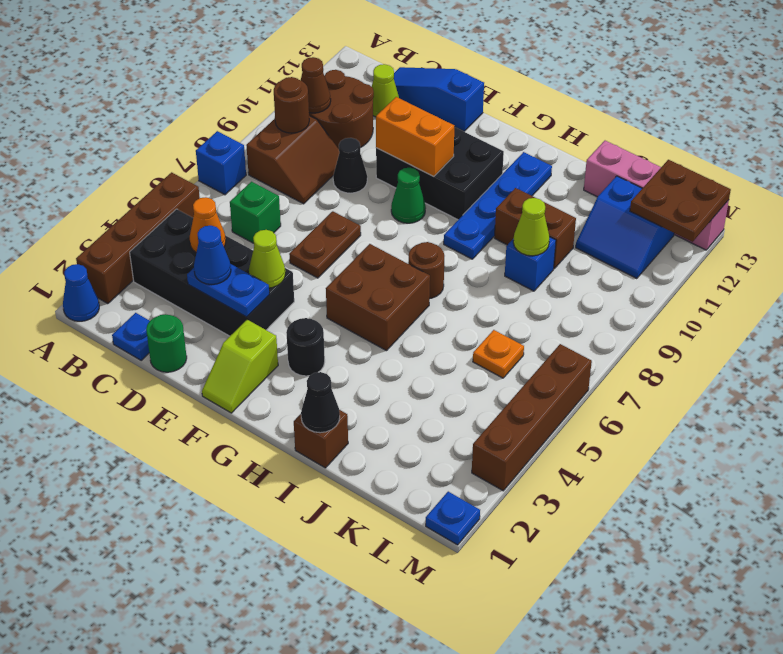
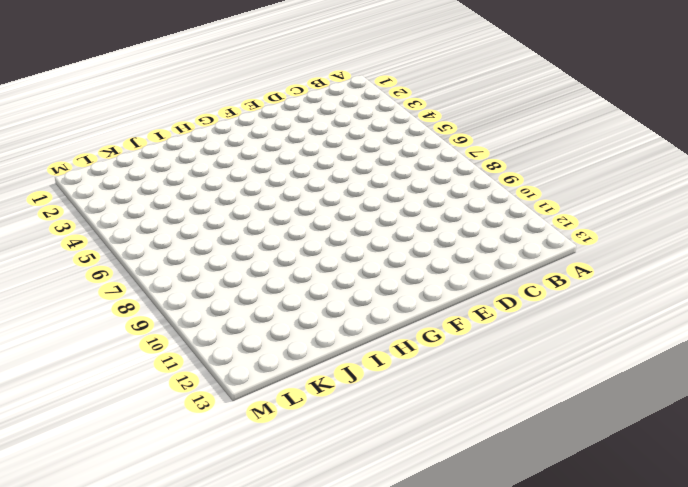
none -> blue 1x1 cone [63,264,99,321]
none -> brown 1x4 brick [76,172,200,304]
none -> blue 1x1 brick [196,131,246,195]
none -> black 2x4 brick [130,209,294,336]

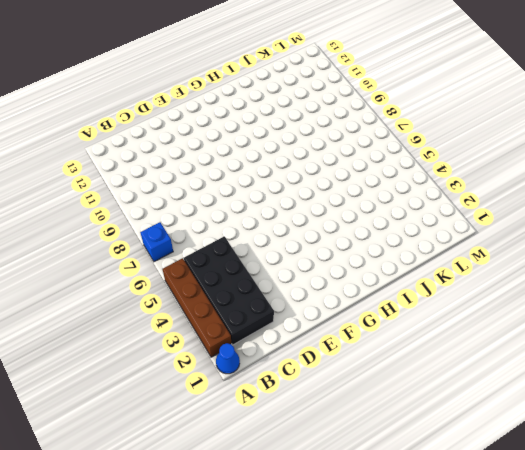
black 2x4 brick [184,236,274,345] -> black 2x4 brick turned to [130,209,294,336]
none -> brown 2x2 slope [246,116,339,204]
none -> brown 2x2 round brick [309,70,374,149]
none -> blue 1x1 plate [112,313,150,360]
none -> green 1x1 brick [230,182,281,243]

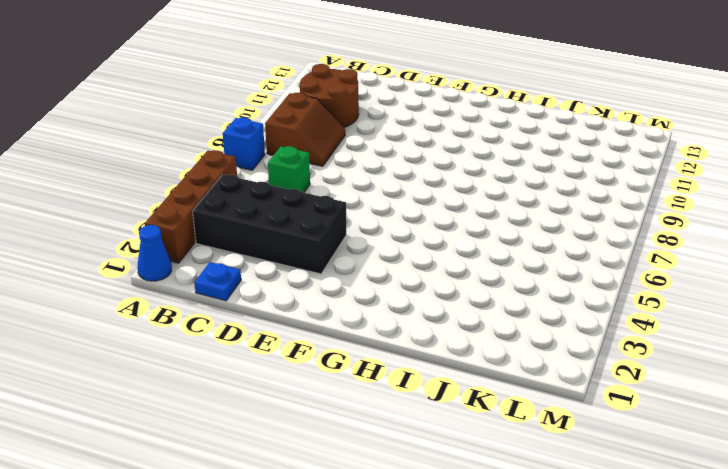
none -> lime 1x1 cone [372,64,399,117]
none -> blue 1x3 slope [394,67,484,131]
none -> green 1x1 round brick [146,314,187,372]
none -> black 1x1 cone [333,138,367,193]

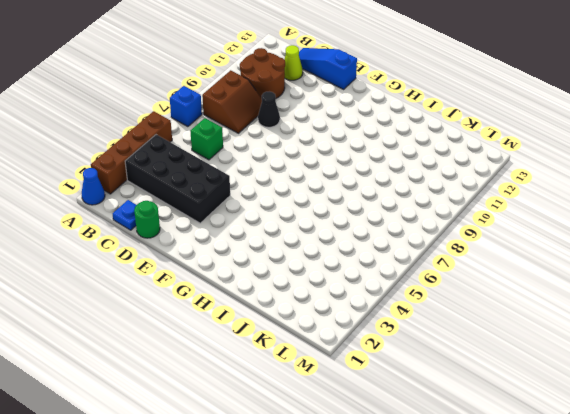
none -> brown 1x2 plate [289,211,361,278]
none -> black 2x3 brick [376,127,504,220]
none -> lime 1x2 slope [202,320,278,413]
none -> green 1x1 cone [391,168,426,223]

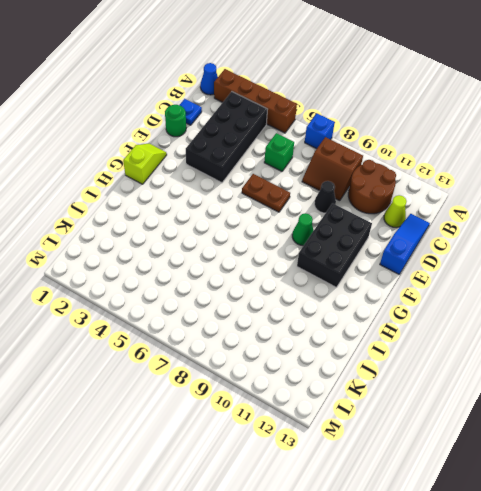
lime 1x2 slope [123,144,167,184] -> lime 1x2 slope turned to [202,320,278,413]
none -> black 1x1 round brick [286,318,325,376]
none -> brown 2x2 brick [326,244,430,351]
none -> brown 1x1 round brick [408,242,444,299]
none -> blue 1x4 plate [444,152,552,259]

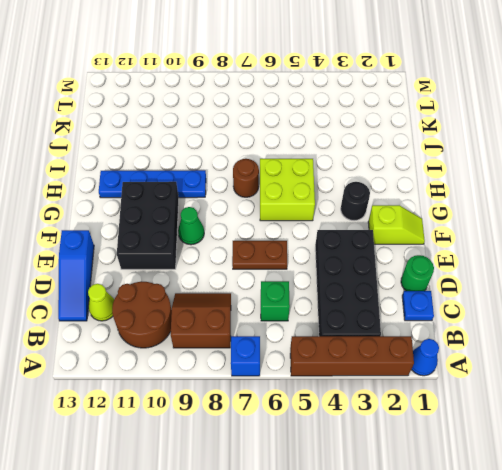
lime 2x2 brick [260,159,315,221] -> brown 2x2 brick [326,244,430,351]
none -> black 1x1 cone [333,138,367,193]
none -> brown 1x1 brick [294,410,348,468]
none -> brown 1x2 brick [494,188,576,269]
none -> blue 1x1 brick [505,237,556,291]

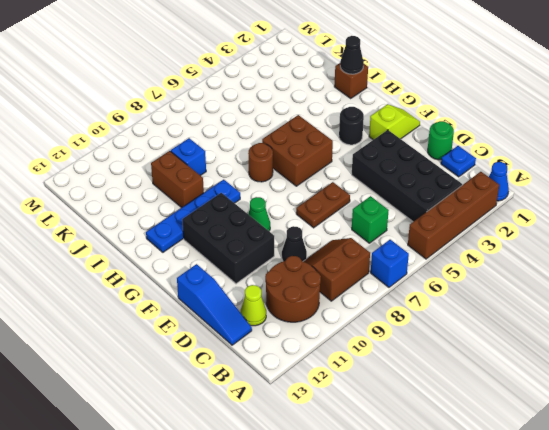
none -> pink 1x4 brick [584,141,729,250]
none -> orange 1x1 plate [473,330,524,378]
none -> blue 2x2 slope [576,176,674,279]
none -> blue 1x1 plate [426,492,480,545]

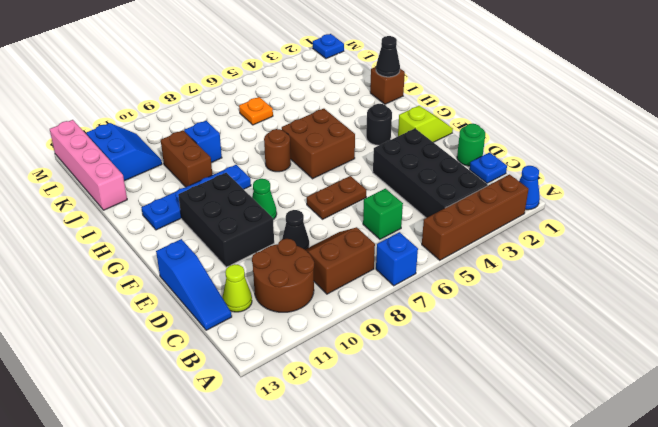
none -> brown 1x4 brick [472,344,592,491]
none -> brown 1x1 round brick [274,77,309,133]
none -> brown 1x1 cone [301,57,331,113]
none -> orange 1x1 cone [190,197,226,253]

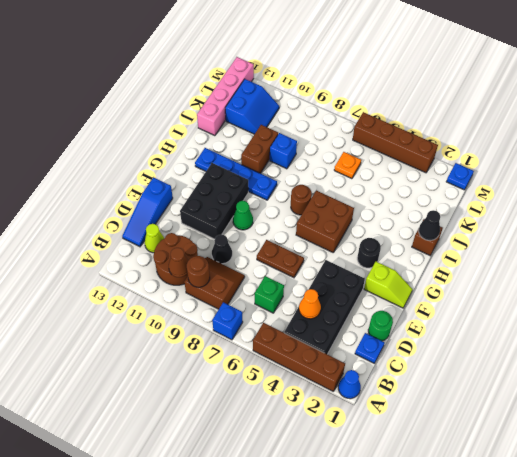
none -> blue 1x2 plate [187,264,269,317]
none -> lime 1x1 cone [249,230,285,288]
none -> orange 1x2 brick [376,97,454,177]
none -> lime 1x1 cone [513,198,550,256]

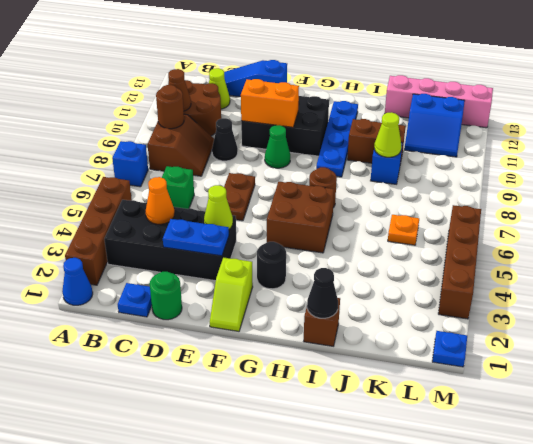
none -> brown 2x2 plate [630,160,731,242]
none -> blue 1x1 cone [194,226,231,285]

